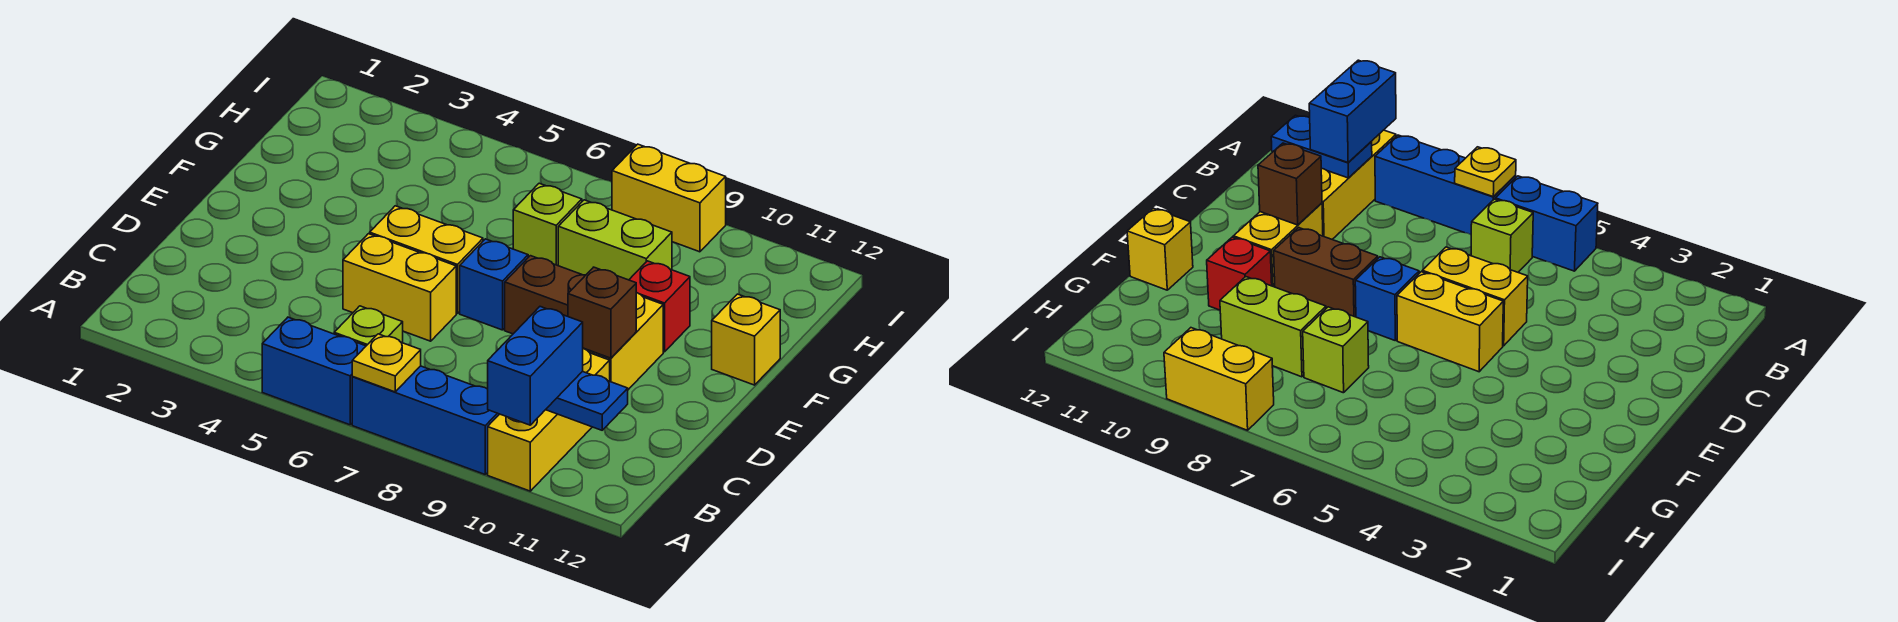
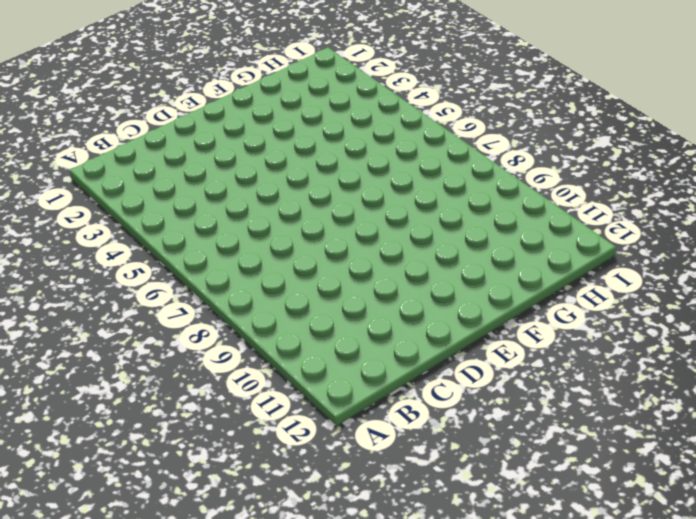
none -> blue 1x2 brick [262,317,366,425]
none -> blue 1x3 brick [352,366,499,474]
none -> yellow 1x3 brick [488,348,610,491]

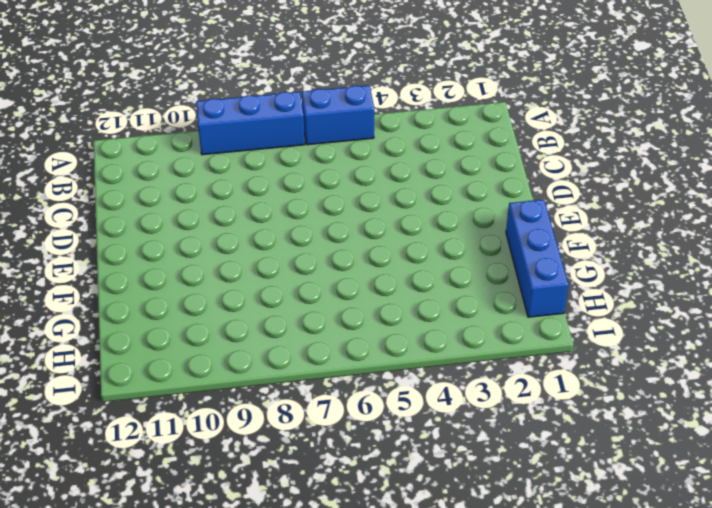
blue 1x3 brick [506,200,569,317] -> none
none -> yellow 1x3 brick [488,348,610,491]
none -> lime 1x1 brick [334,306,403,346]
none -> yellow 1x2 brick [343,234,456,341]

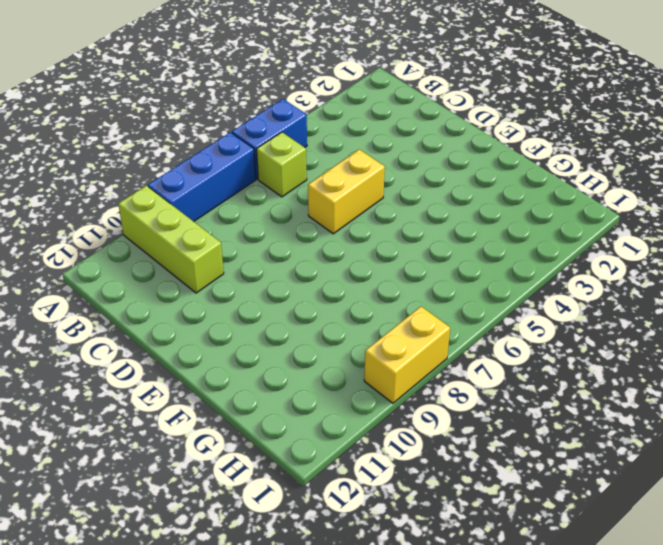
lime 1x3 brick [118,186,224,293] -> yellow 1x3 brick [488,348,610,491]
none -> yellow 1x2 brick [585,293,663,390]
none -> yellow 1x2 brick [370,206,483,313]
none -> blue 1x1 brick [460,239,528,330]

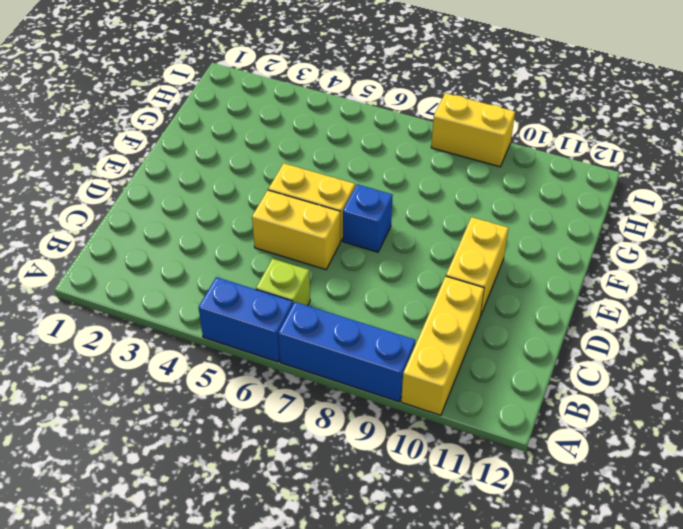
none -> brown 1x2 brick [505,256,585,334]
none -> red 1x1 brick [629,261,690,352]
none -> yellow 1x1 brick [712,294,780,385]

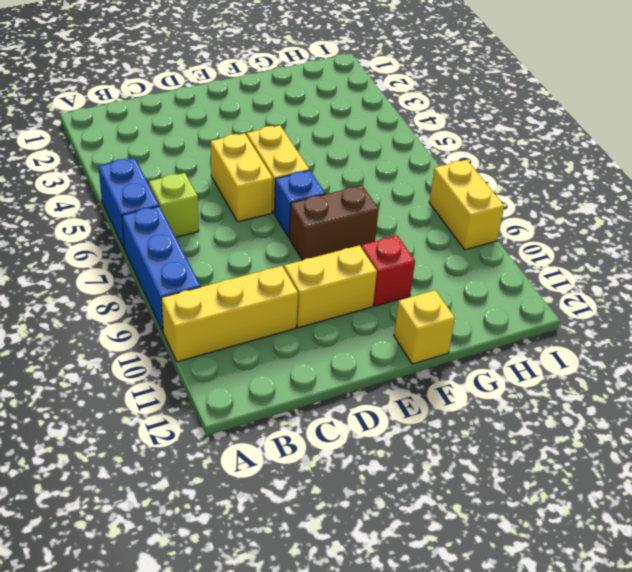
brown 1x2 brick [289,186,379,260] -> brown 1x2 brick turned to [505,256,585,334]
none -> lime 1x1 brick [513,183,582,266]
none -> lime 1x2 brick [558,200,672,280]
none -> yellow 1x1 plate [352,334,421,392]

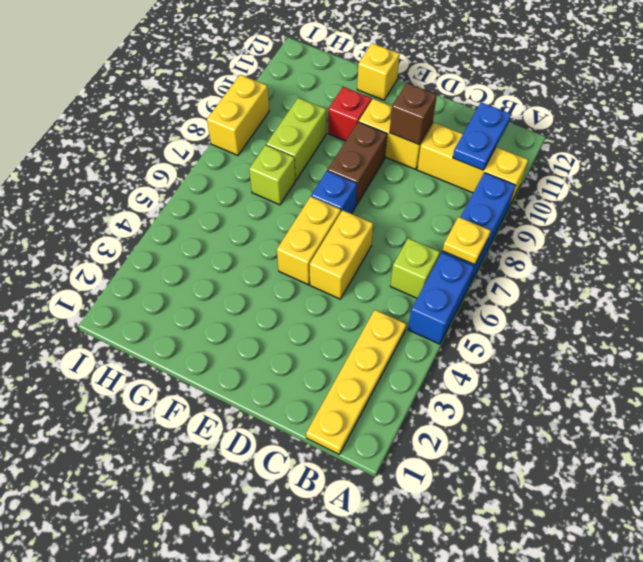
yellow 1x4 plate [306,310,406,455] -> none
none -> blue 1x2 brick [488,307,583,425]

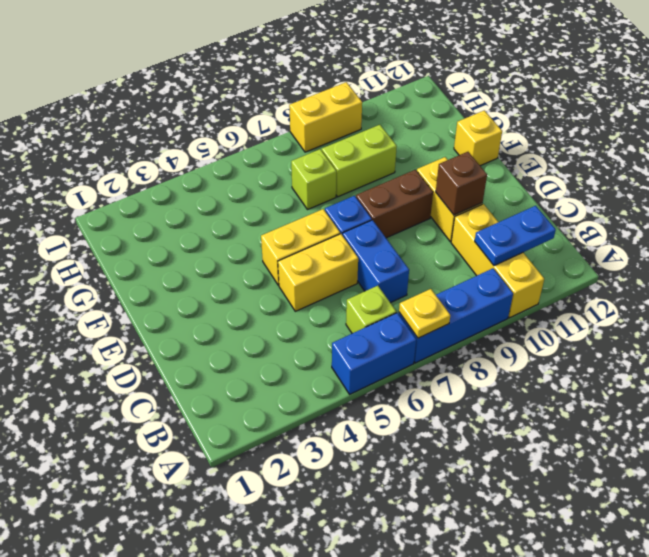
blue 1x2 brick [343,220,409,303] -> blue 1x2 brick moved to [488,307,583,425]
none -> red 1x1 brick [629,261,690,352]

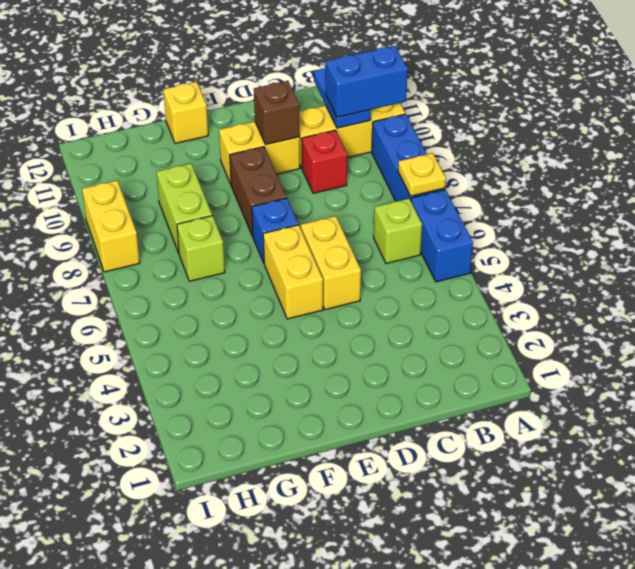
red 1x1 brick [302,130,347,193] -> red 1x1 brick moved to [629,261,690,352]

